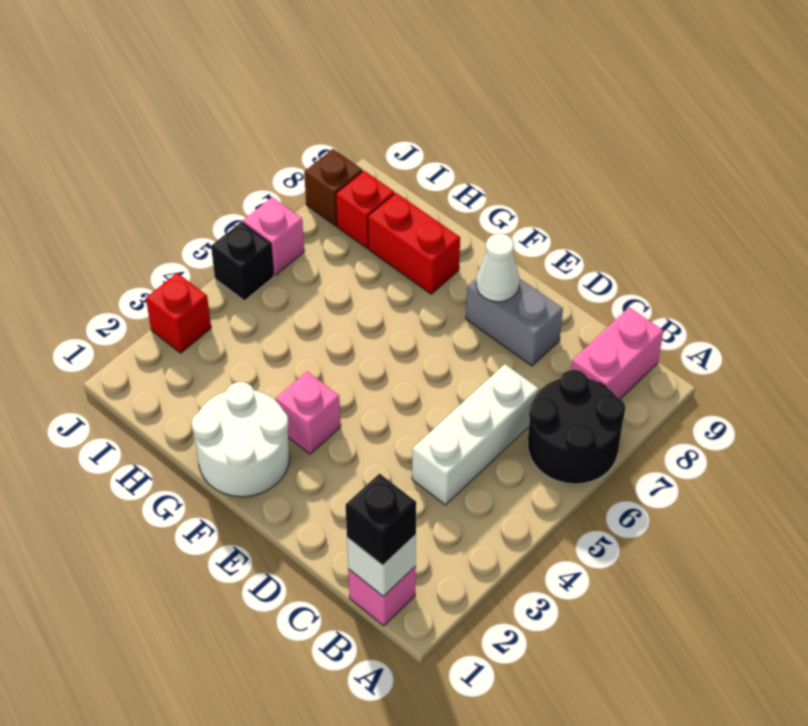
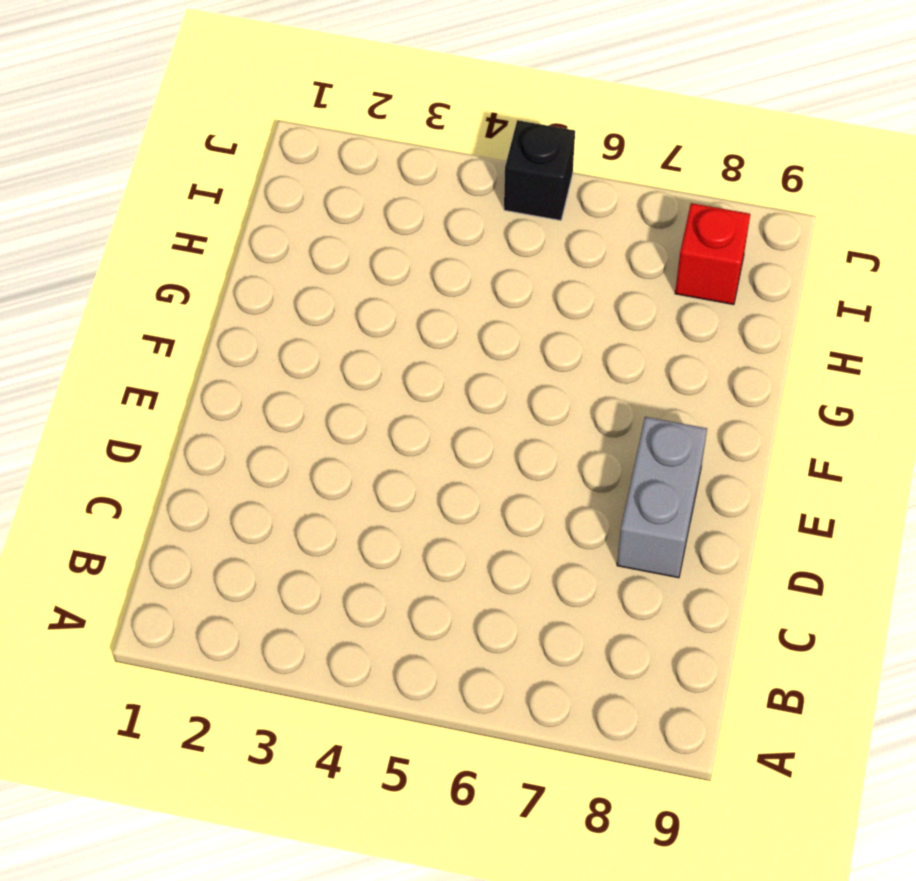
none -> black 2x2 round brick [528,370,625,484]
none -> pink 1x1 brick [348,566,416,626]
none -> pink 1x2 brick [571,307,663,399]

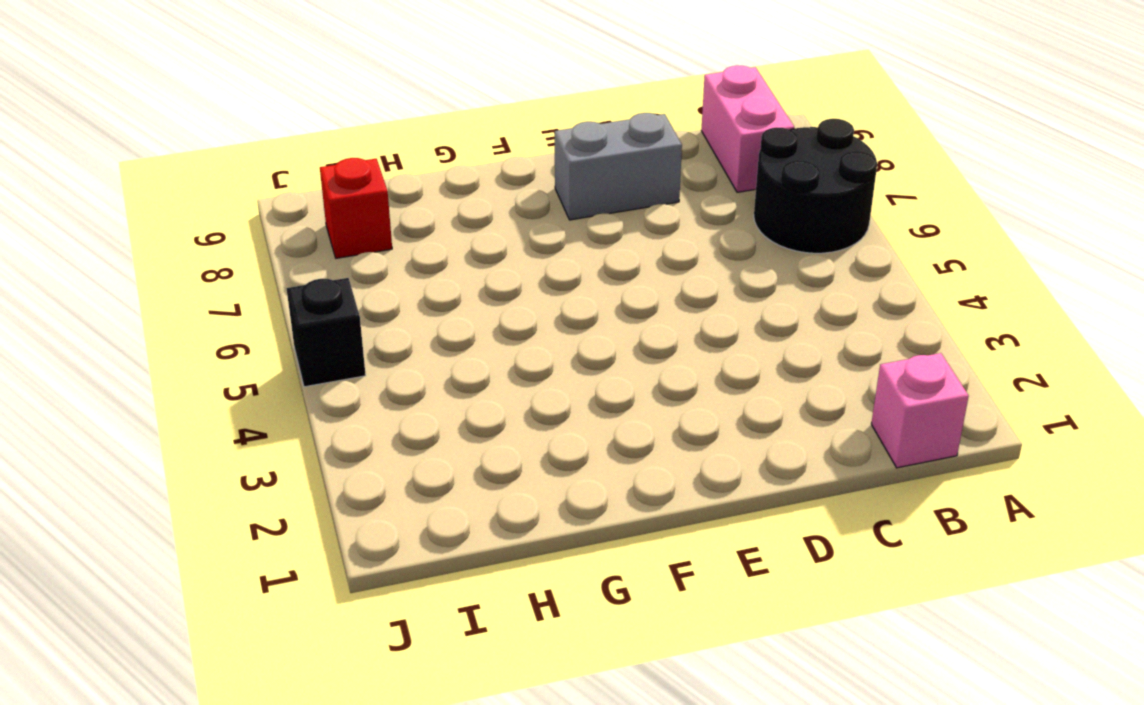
none -> white 1x3 brick [412,364,539,505]
none -> white 2x2 round brick [192,382,290,497]
none -> pink 1x1 brick [276,372,341,454]

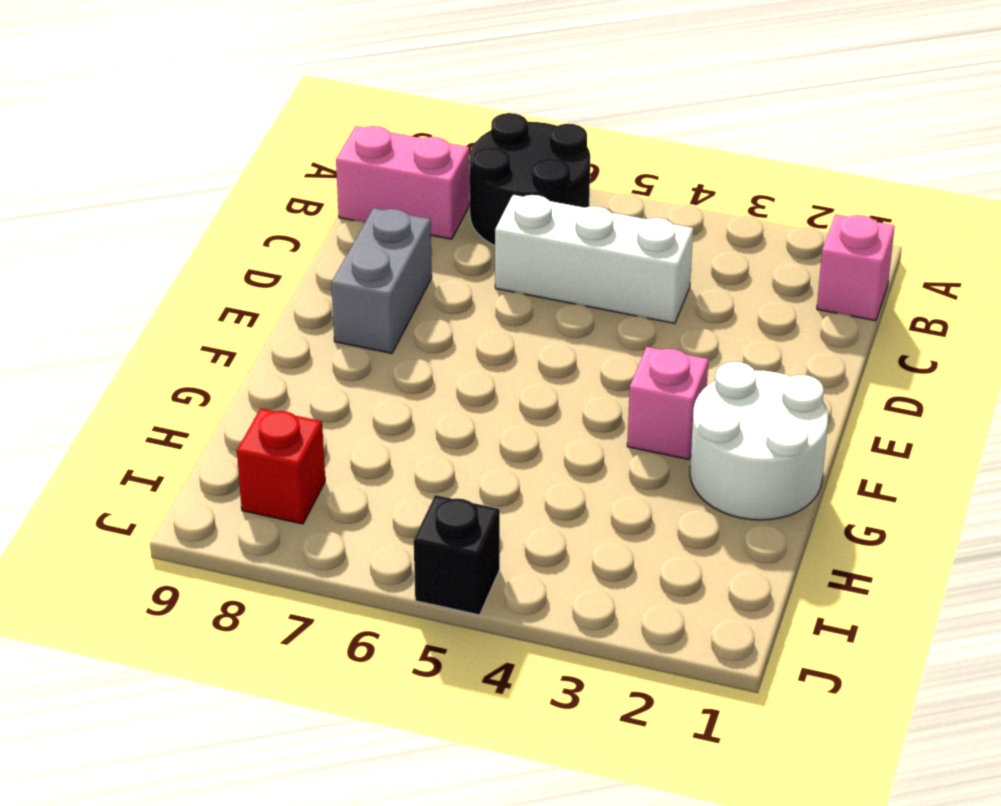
none -> red 1x2 brick [368,193,460,294]
none -> red 1x1 brick [146,273,211,353]
none -> pink 1x1 brick [243,197,304,275]

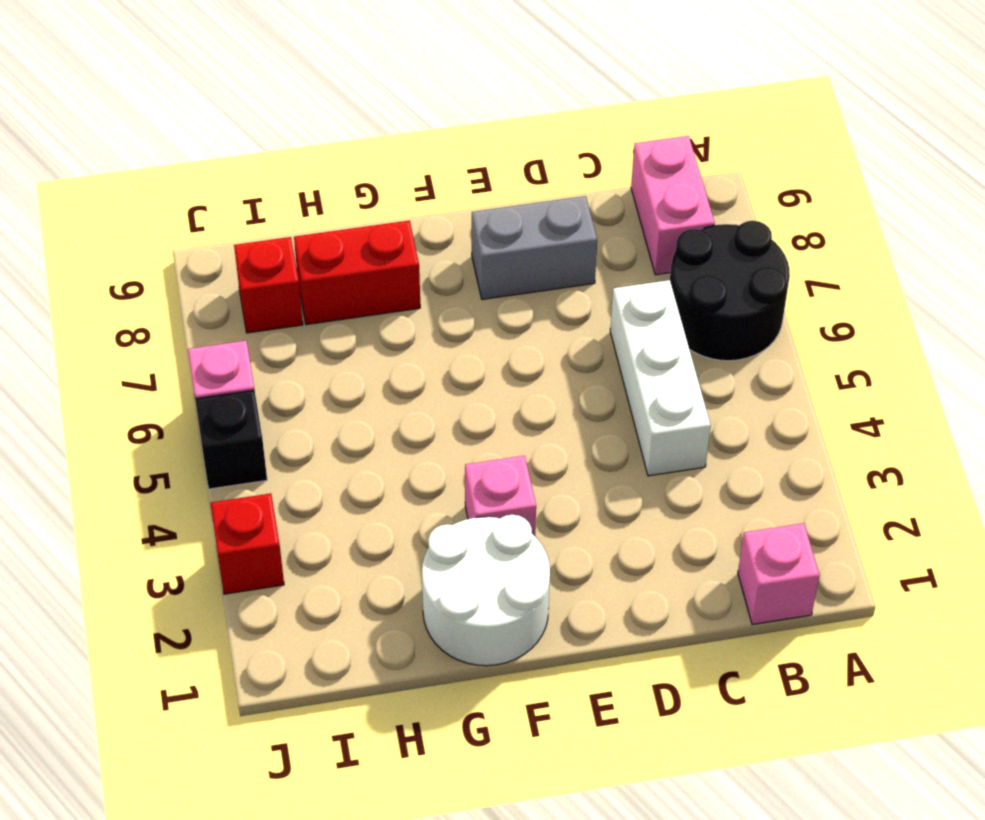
none -> brown 1x1 brick [304,149,363,226]
none -> white 1x1 brick [347,535,416,596]
none -> white 1x1 cone [476,234,520,302]

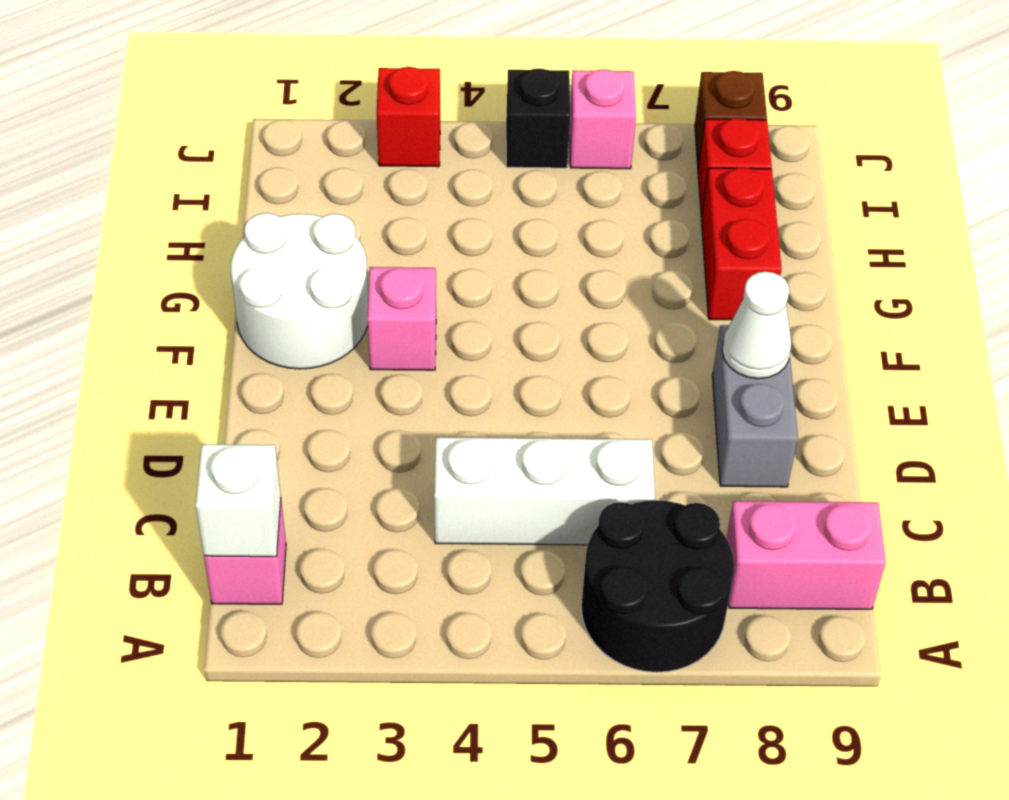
none -> black 1x1 brick [346,474,416,565]

